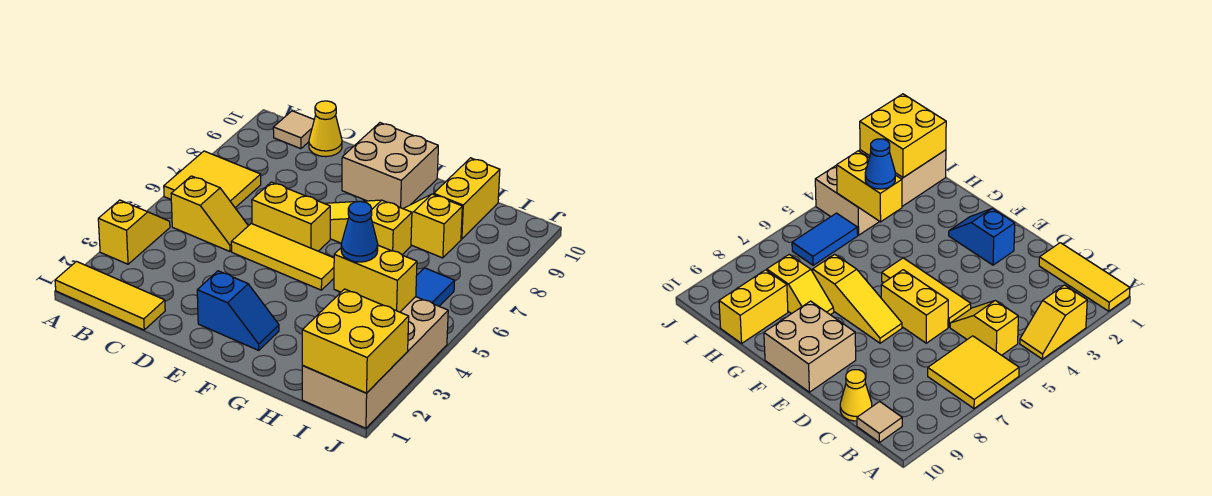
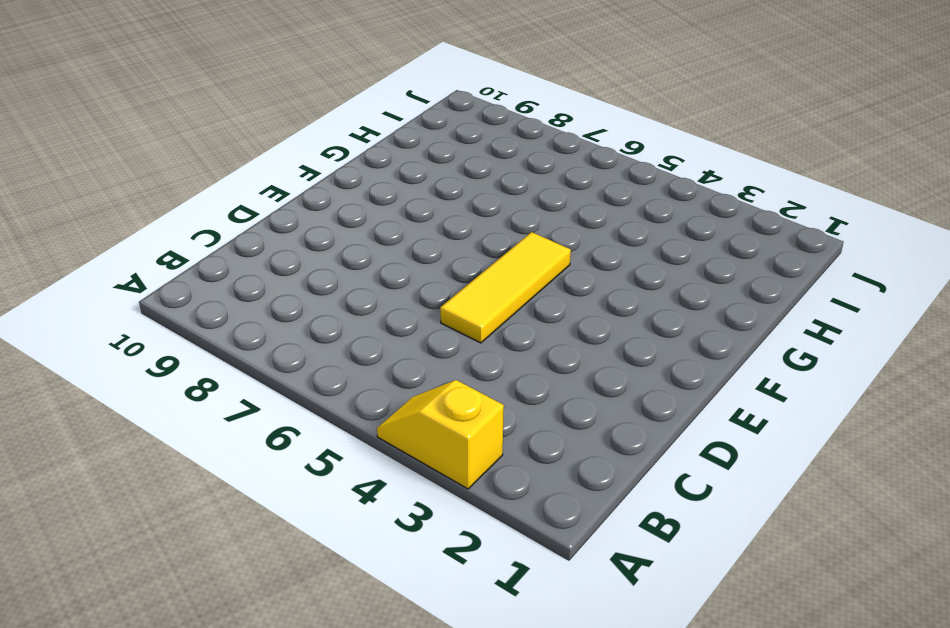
none -> yellow 1x3 tile [55,262,165,330]
none -> yellow 2x2 tile [164,151,261,208]
none -> yellow 1x2 slope [171,176,248,251]

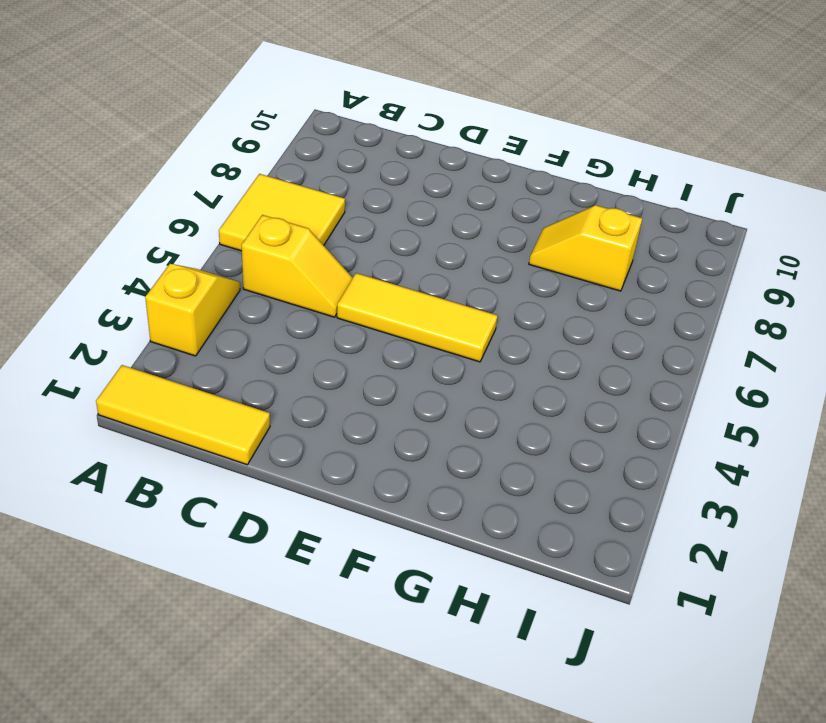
none -> tan 1x1 tile [273,111,314,149]
none -> yellow 1x1 cone [309,101,342,157]
none -> yellow 1x2 brick [252,182,330,251]

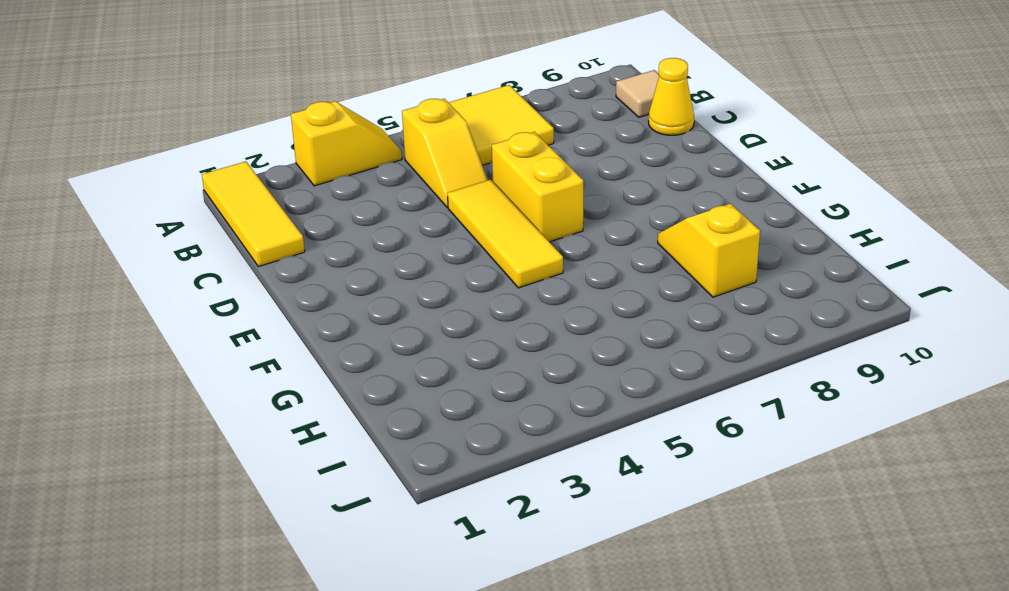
none -> blue 1x2 slope [197,271,279,350]
none -> yellow 1x3 slope [324,200,412,255]
none -> tan 2x2 brick [342,123,438,209]

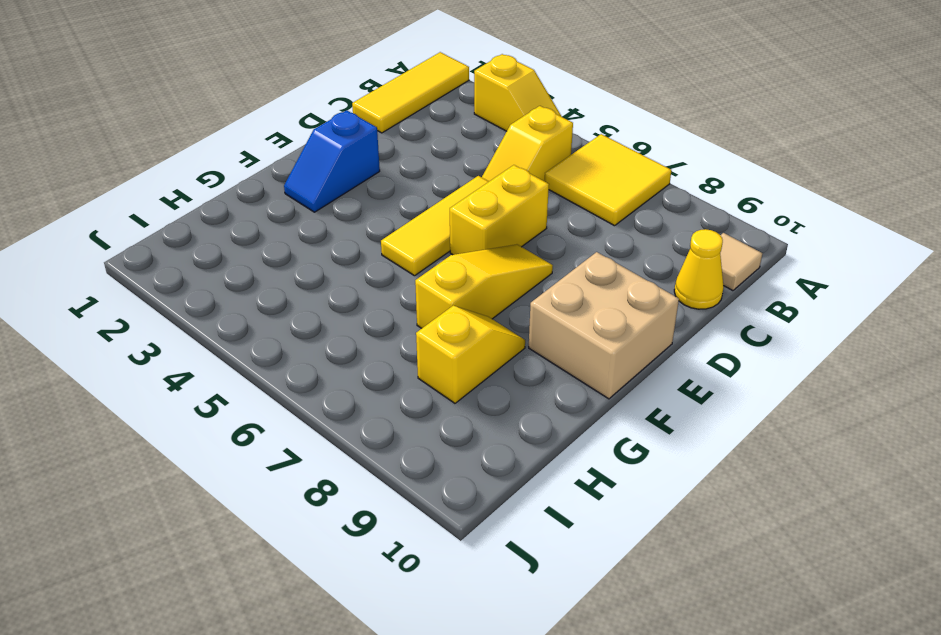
none -> yellow 1x2 brick [434,158,500,239]
none -> tan 2x4 brick [302,297,448,428]
none -> blue 1x2 tile [416,268,455,306]

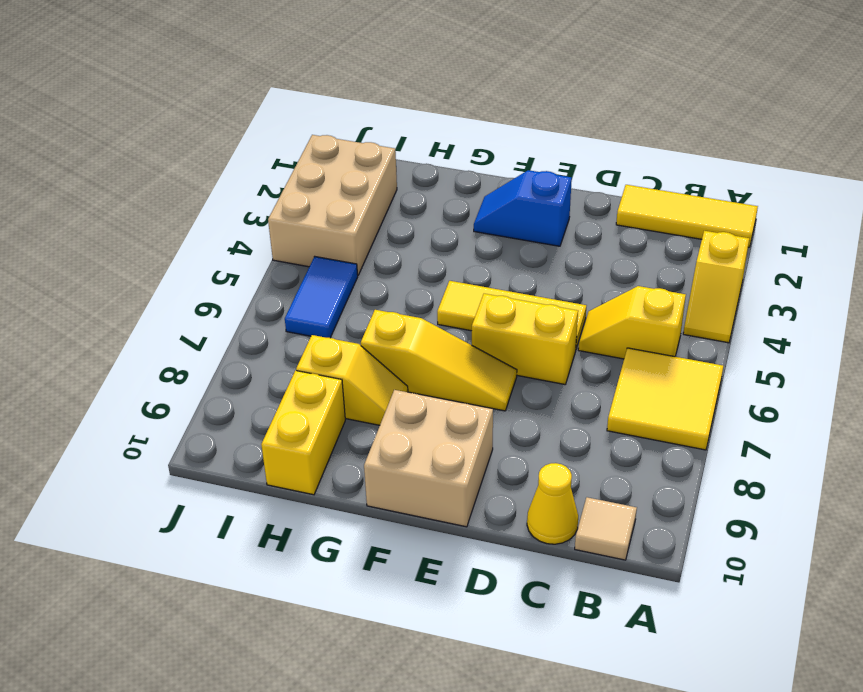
tan 2x3 brick [268,135,397,275] -> tan 2x4 brick [302,297,448,428]
none -> yellow 1x2 brick [334,245,417,312]
none -> yellow 2x2 brick [302,289,409,393]
none -> blue 1x1 cone [341,201,378,262]

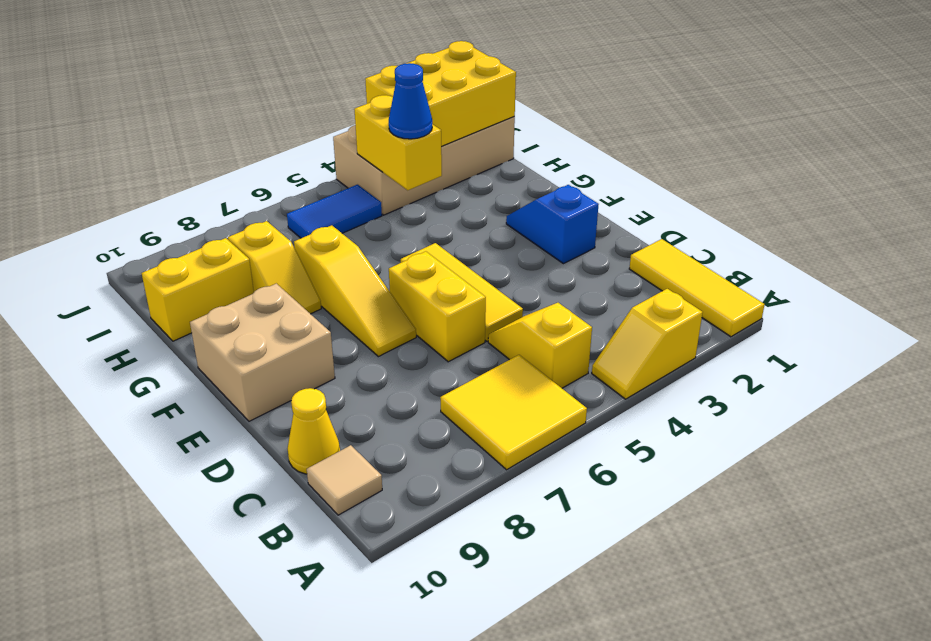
yellow 2x3 brick [365,41,516,147] -> yellow 2x2 brick [302,289,409,393]

